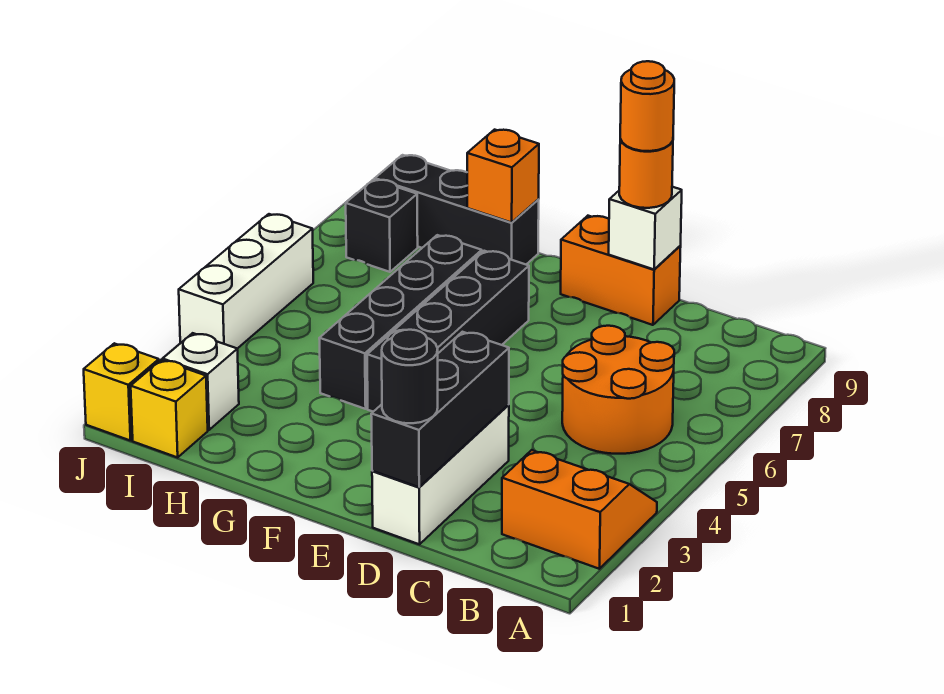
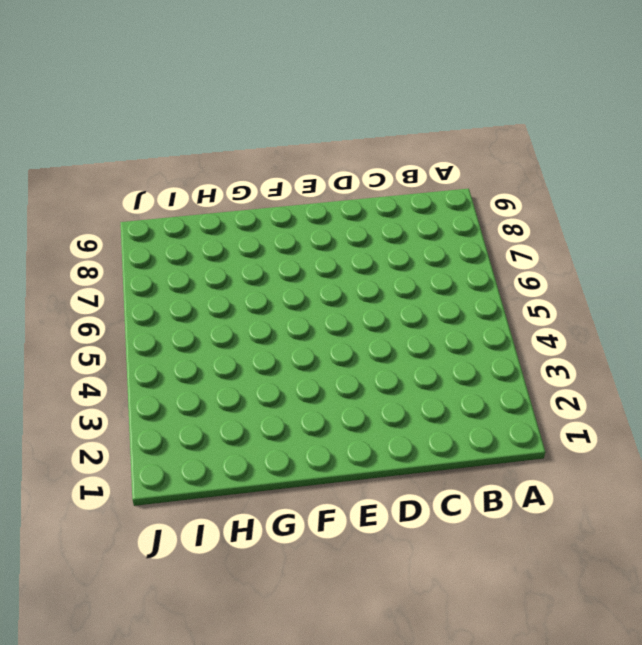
none -> orange 2x2 slope [502,450,657,569]
none -> orange 2x2 round brick [562,326,674,454]
none -> white 1x3 brick [372,405,509,544]

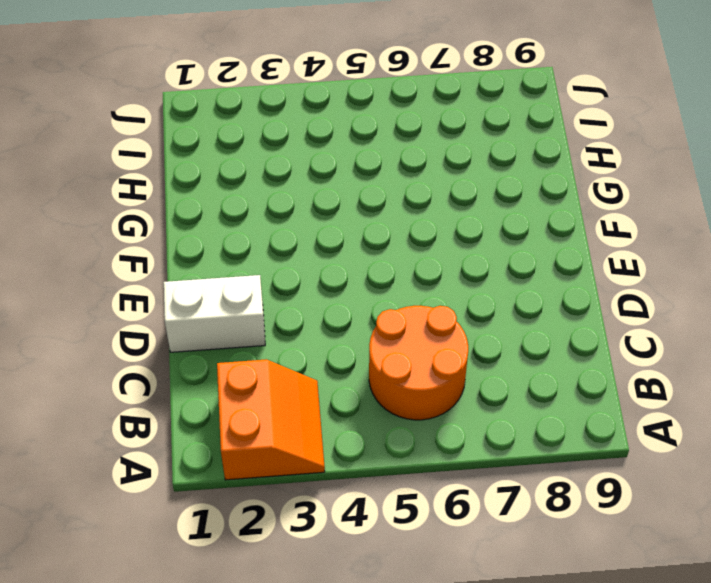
white 1x2 brick [164,275,265,352] -> white 1x3 brick [372,405,509,544]
none -> orange 1x2 brick [561,216,681,325]
none -> black 1x4 brick [367,251,529,412]
none -> black 1x4 brick [319,235,482,409]

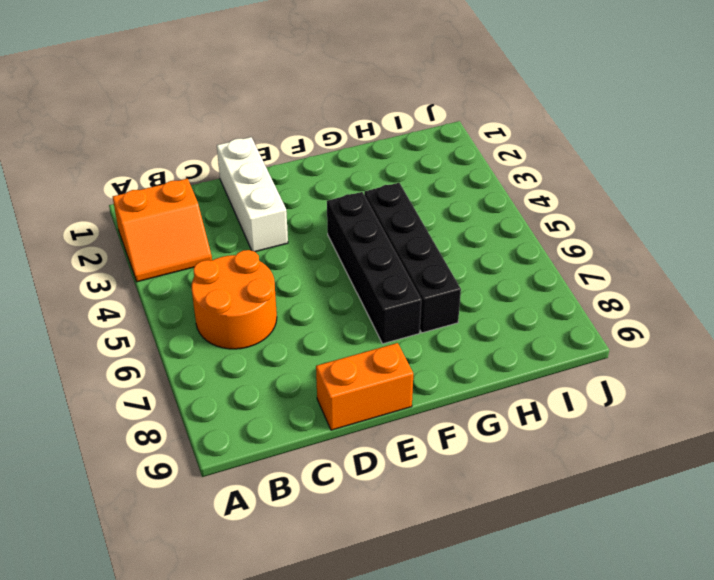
none -> black 1x3 brick [375,155,539,264]
none -> yellow 1x1 brick [131,360,208,457]
none -> white 1x1 brick [163,333,239,430]

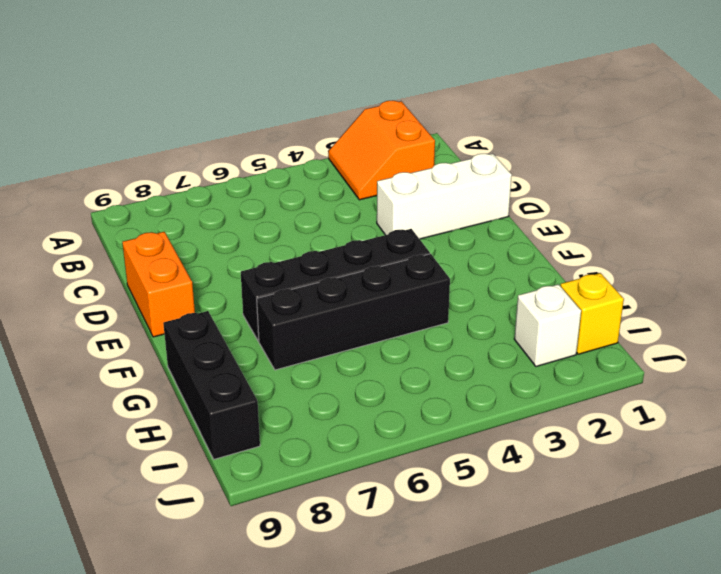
none -> orange 2x2 round brick [562,326,674,454]
none -> black 1x1 brick [346,179,418,272]
none -> yellow 1x1 brick [84,343,159,440]

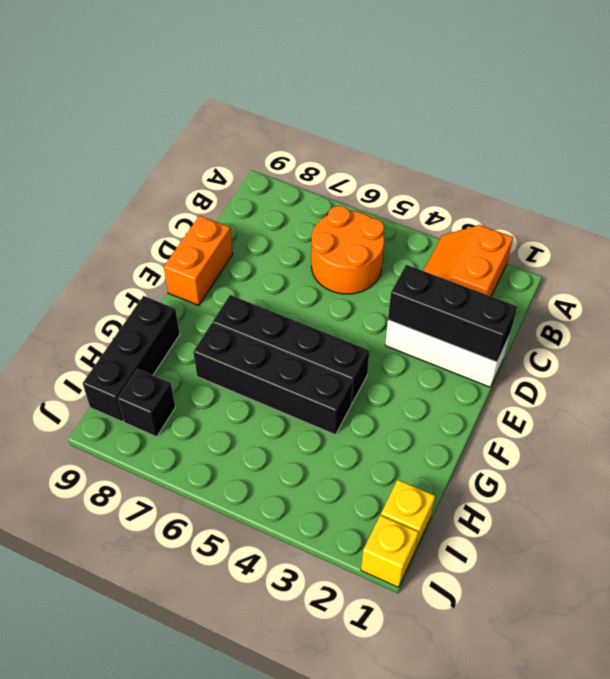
none -> white 1x1 brick [163,333,239,430]
none -> white 1x3 brick [179,214,313,349]
none -> white 1x1 brick [609,187,682,269]

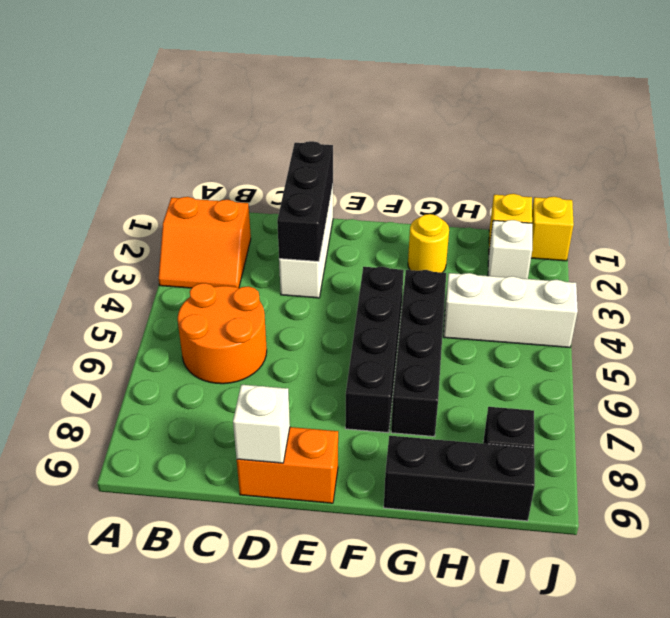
yellow 1x1 round brick [408,214,449,273] -> none
white 1x3 brick [443,273,578,347] -> white 1x3 brick turned to [179,214,313,349]
none -> orange 1x1 brick [467,130,539,223]
none -> black 1x1 round brick [382,330,438,423]
none -> orange 1x1 round brick [619,139,673,208]

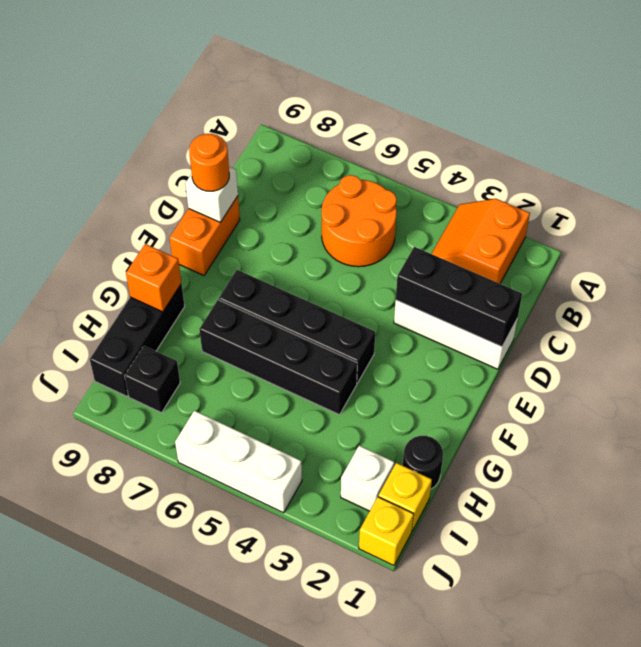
black 1x1 round brick [403,436,443,489] -> black 1x1 round brick moved to [382,330,438,423]
none -> orange 1x1 round brick [620,61,674,151]

